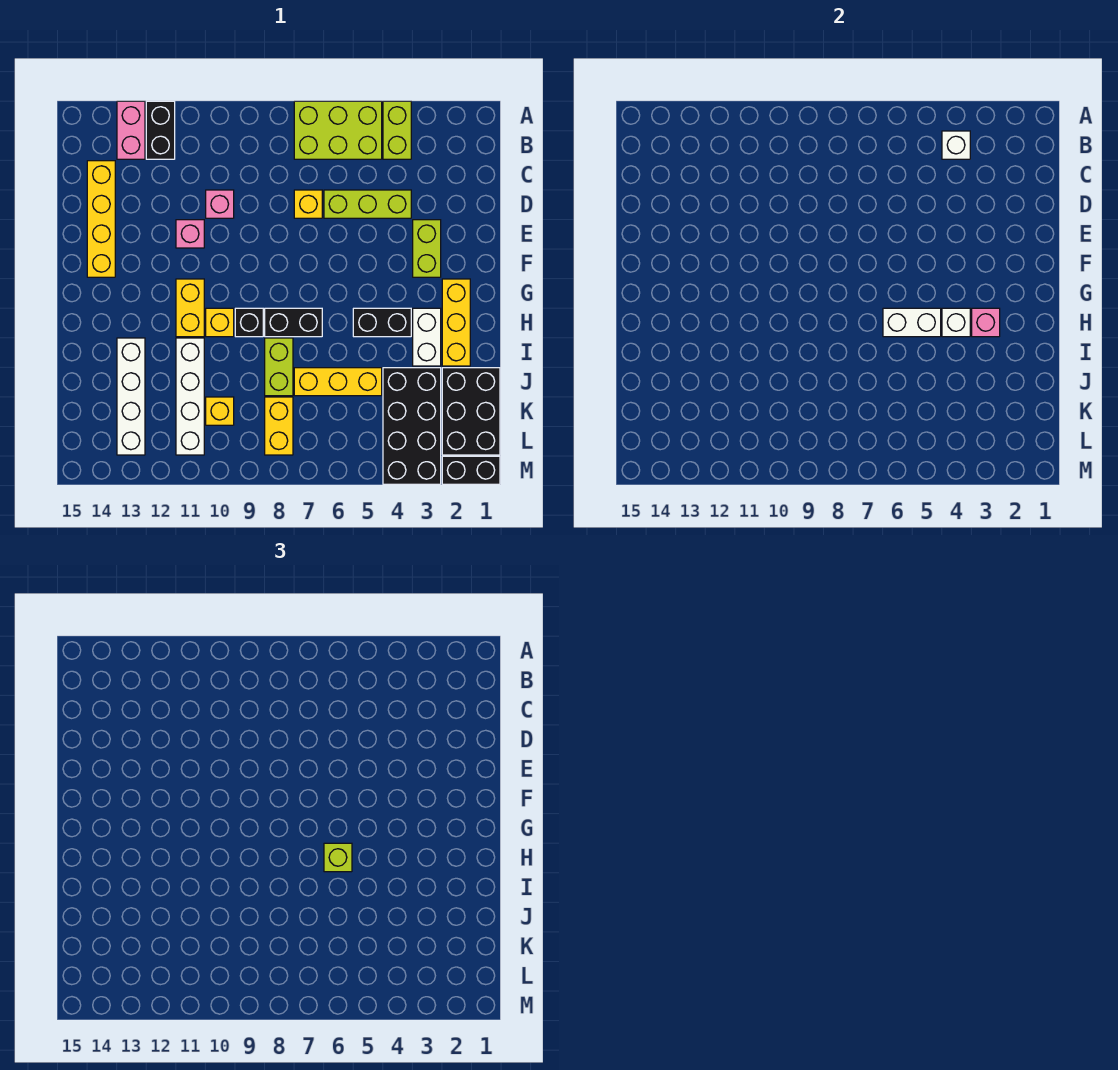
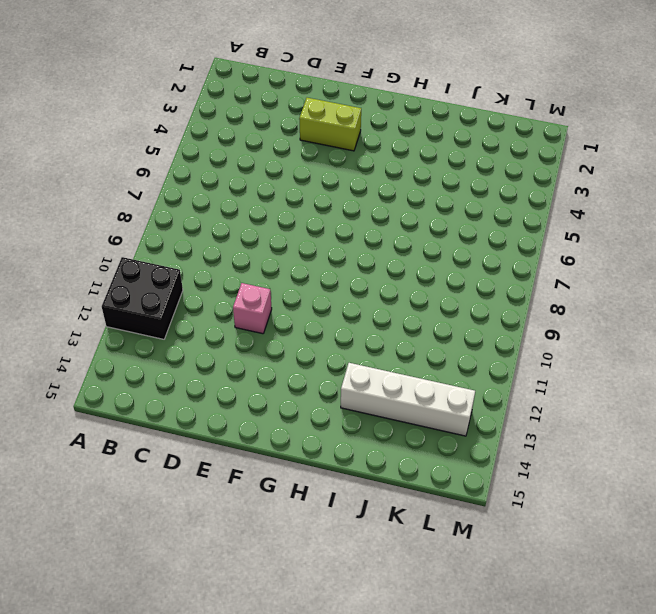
black 2x2 brick [102,257,183,339] -> black 1x2 brick [146,101,175,159]
none -> lime 1x2 brick [383,101,411,159]
none -> lime 2x3 brick [294,101,382,159]
none -> pink 1x2 brick [117,101,145,159]
none -> yellow 1x4 brick [87,161,115,277]

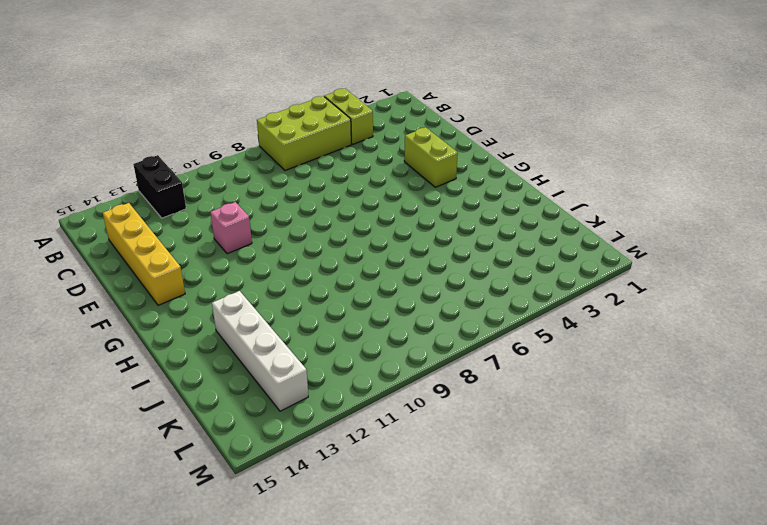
none -> pink 1x2 brick [117,101,145,159]
none -> lime 1x3 brick [324,190,411,218]
none -> yellow 1x1 brick [294,190,322,218]
none -> pink 1x1 brick [206,190,234,218]

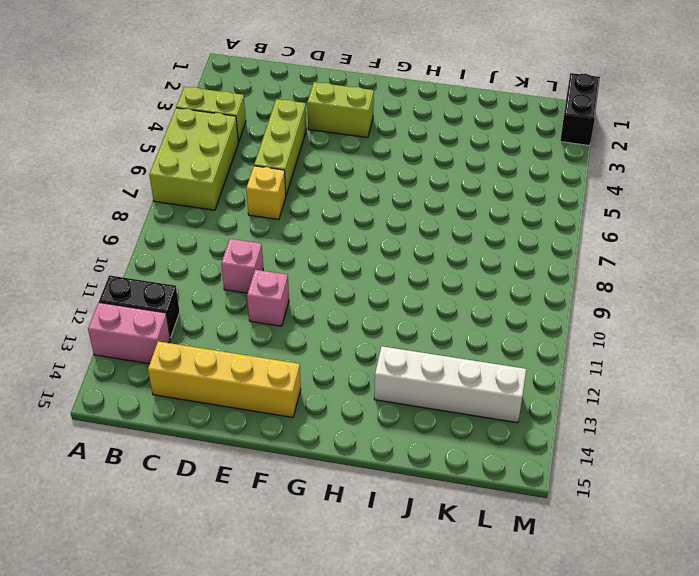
none -> yellow 1x3 brick [442,279,470,366]
none -> yellow 1x2 brick [176,279,204,337]
none -> white 1x2 brick [413,308,441,366]
none -> black 1x2 brick [353,308,411,337]

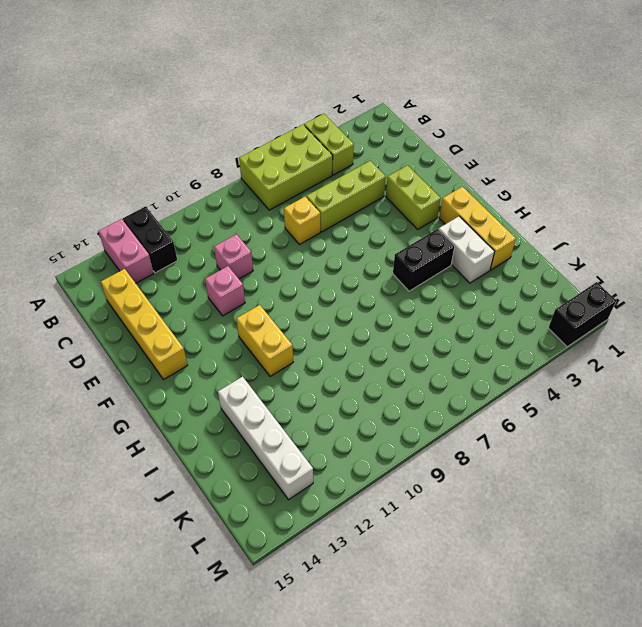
none -> black 1x2 brick [265,308,322,337]
none -> black 1x1 brick [235,308,263,337]
none -> yellow 1x1 brick [206,308,234,337]
none -> lime 1x2 brick [265,338,293,396]

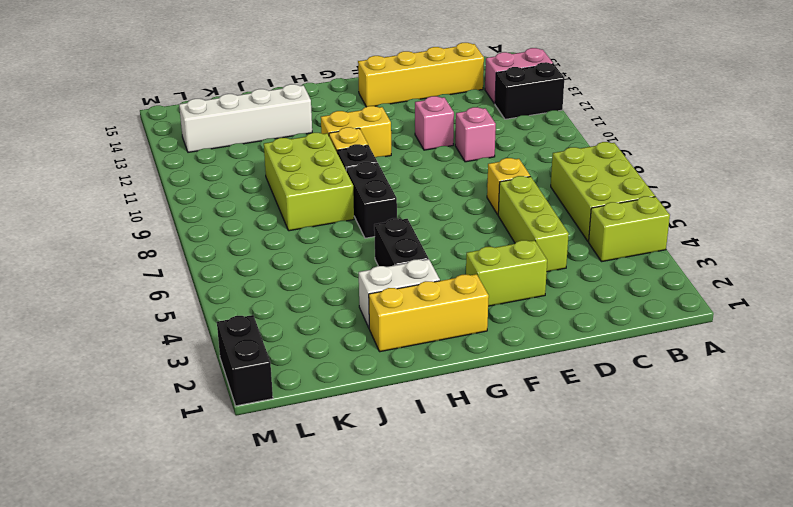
lime 2x3 brick [264,133,354,231] -> lime 1x2 brick [265,338,293,396]
none -> white 1x4 brick [176,338,204,455]
none -> black 2x3 brick [442,368,500,455]
none -> black 2x4 brick [383,368,441,484]
none -> yellow 1x3 brick [294,368,382,396]

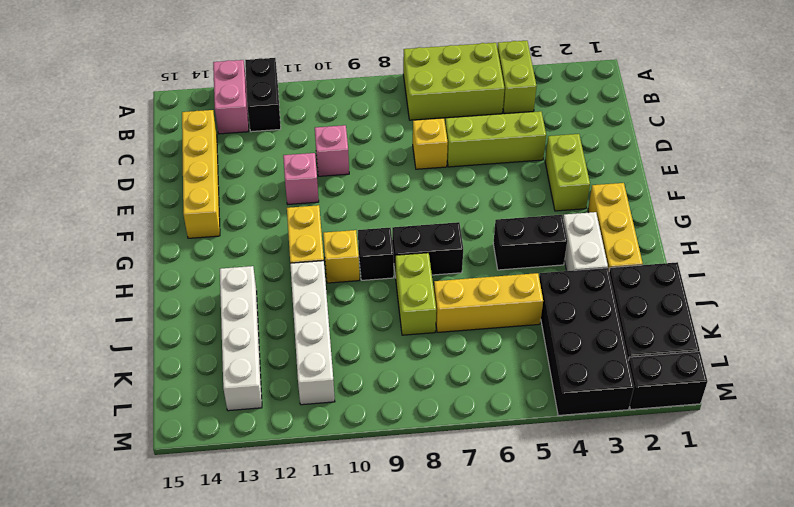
none -> yellow 1x2 brick [265,397,293,455]
none -> yellow 1x1 brick [206,397,234,425]
none -> white 1x1 brick [942,131,970,159]
none -> pink 1x1 brick [972,308,1000,337]

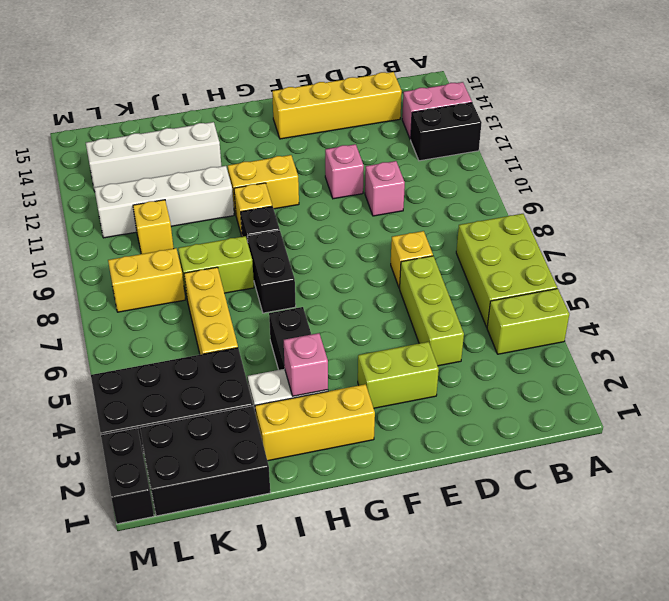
none -> white 1x1 brick [942,131,970,159]
none -> white 1x1 brick [942,308,970,337]
none -> white 1x2 brick [883,308,941,337]
none -> lime 1x1 brick [324,843,352,872]

